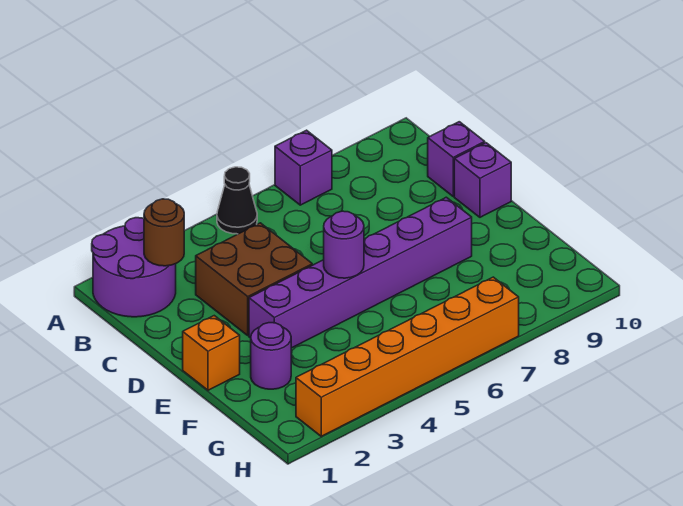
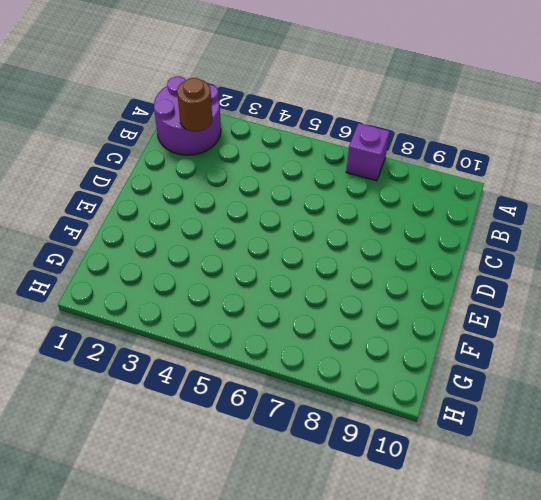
none -> black 1x1 cone [217,167,257,234]
none -> brown 2x2 brick [196,223,312,335]
none -> purple 1x1 brick [428,122,485,196]

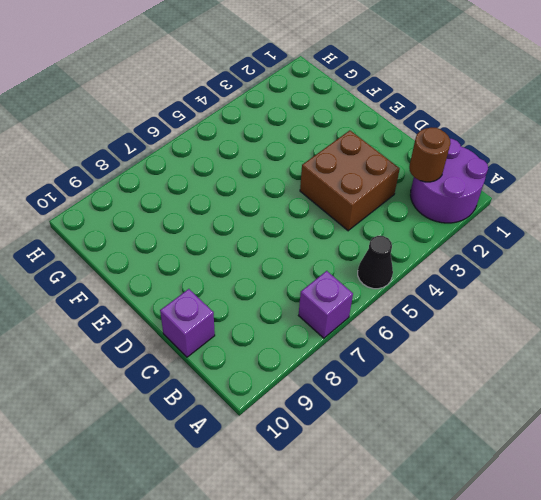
none -> purple 1x1 brick [454,143,511,217]
none -> orange 1x1 brick [183,316,240,390]
none -> purple 1x6 brick [249,197,472,348]

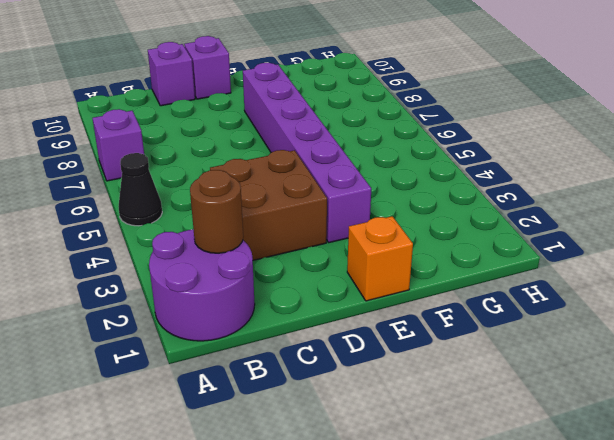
none -> purple 1x1 round brick [251,323,291,389]
none -> orange 1x6 brick [296,277,519,436]
none -> purple 1x1 round brick [324,211,364,278]

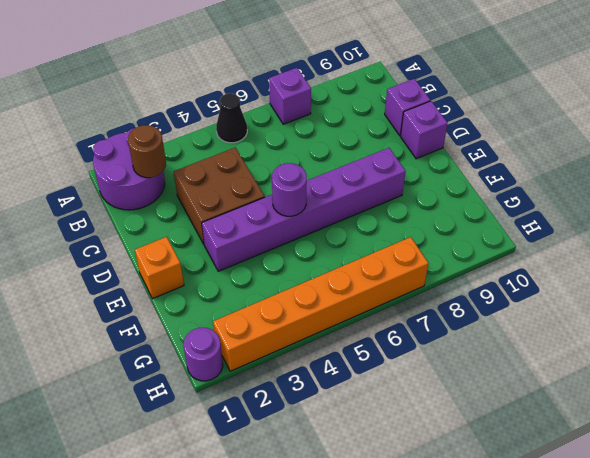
purple 1x1 round brick [184,328,223,381] -> purple 1x1 round brick moved to [251,323,291,389]

